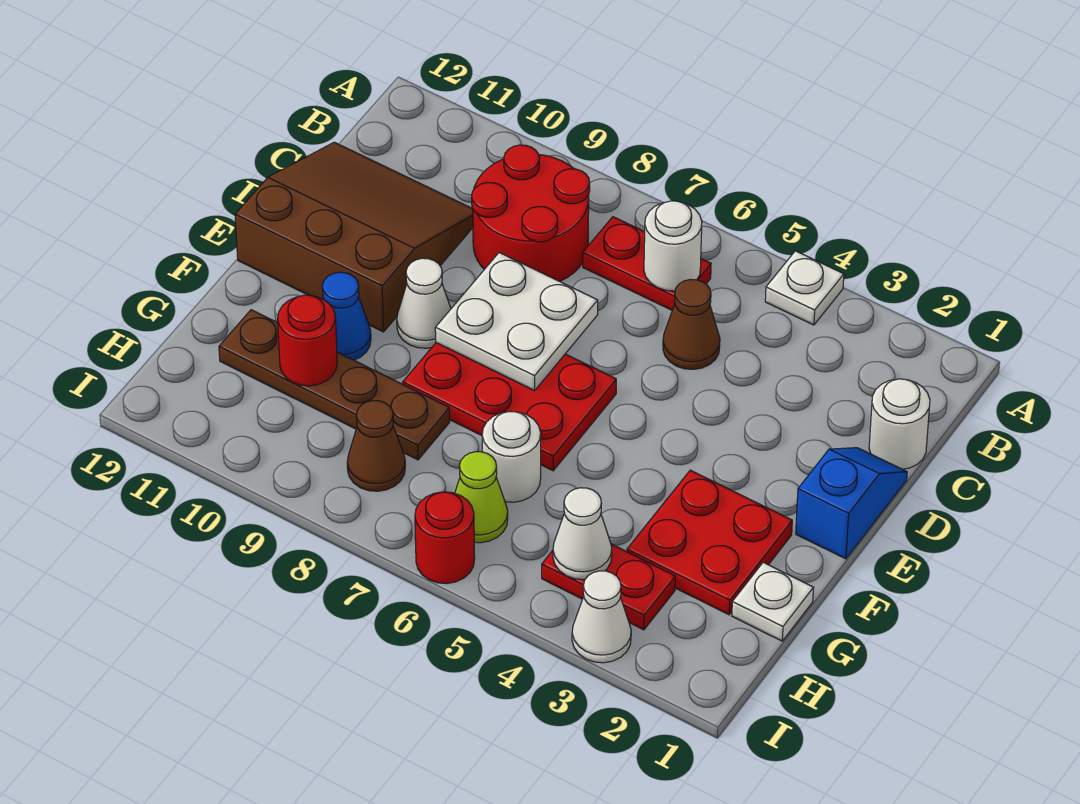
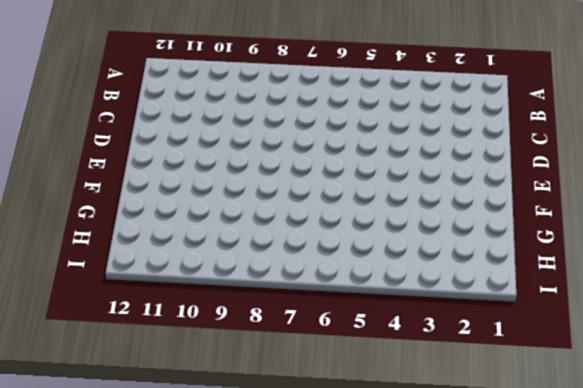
none -> white 1x1 plate [765,251,844,325]
none -> red 1x2 plate [583,217,711,310]
none -> red 2x2 round brick [472,145,590,281]

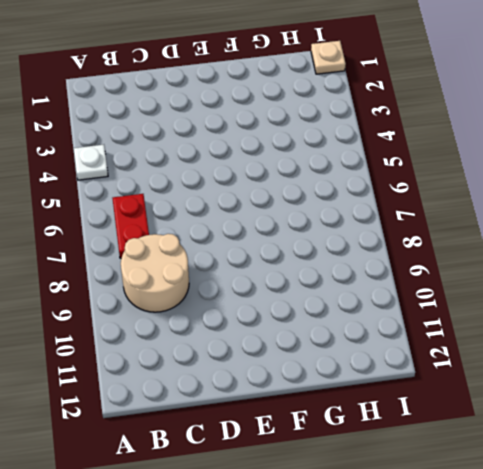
tan 2x2 round brick [121,234,189,312] -> red 2x2 round brick [472,145,590,281]
tan 1x1 plate [311,41,346,74] -> none
none -> white 1x1 round brick [869,379,930,469]
none -> brown 1x1 cone [663,279,720,369]
none -> brown 3x3 slope [235,142,473,332]

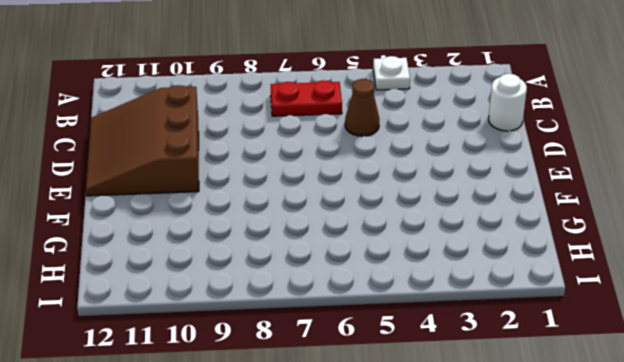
brown 3x3 slope [86,85,199,196] -> brown 3x3 slope turned to [235,142,473,332]
none -> red 2x2 round brick [472,145,590,281]
none -> blue 1x2 slope [796,448,907,559]
none -> red 2x3 plate [403,343,616,471]

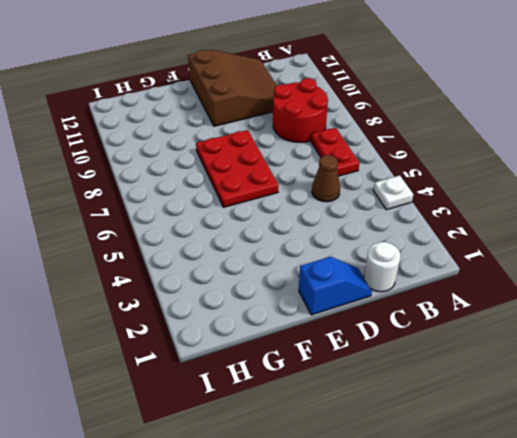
none -> white 1x1 cone [397,258,451,348]
none -> red 2x2 plate [627,470,792,615]
none -> blue 1x1 cone [322,272,371,360]

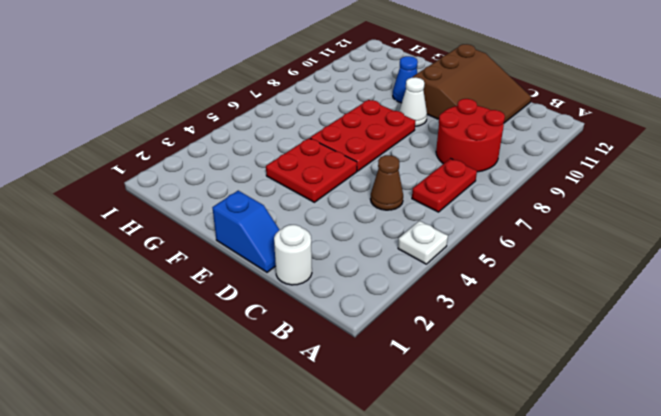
red 2x2 plate [266,138,357,202] -> red 2x2 plate moved to [627,470,792,615]
none -> white 1x1 plate [732,562,814,641]
none -> white 1x1 round brick [482,411,541,502]
none -> brown 1x4 plate [219,310,450,460]

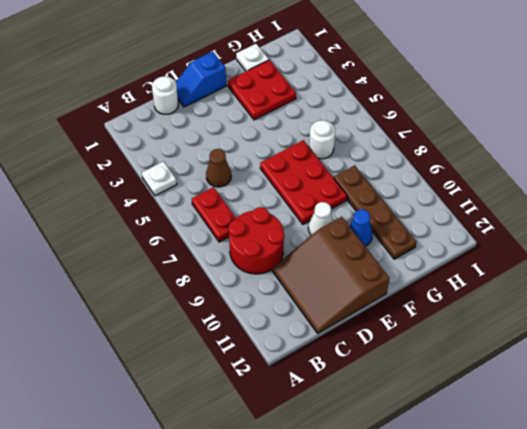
none -> red 1x2 plate [542,544,675,630]
none -> lime 1x1 cone [455,452,508,543]
none -> brown 1x1 cone [347,401,405,491]

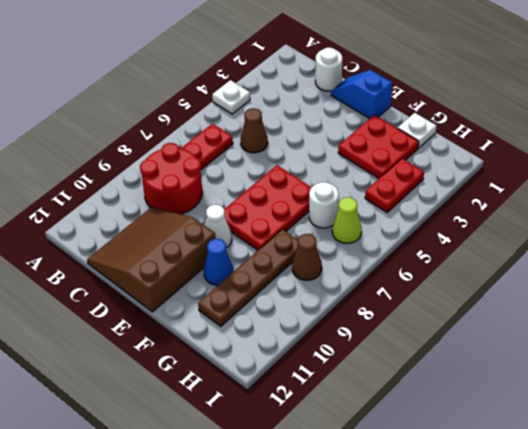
none -> white 1x1 cone [572,571,631,663]
none -> red 1x1 round brick [415,492,475,584]
none -> white 1x1 round brick [644,201,702,291]

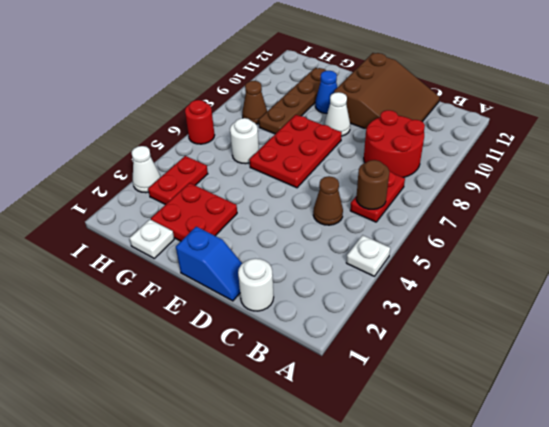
brown 1x1 round brick [356,160,389,209] -> white 1x1 round brick [644,201,702,291]
none -> lime 1x1 cone [455,452,508,543]
none -> white 2x2 plate [435,253,598,391]
none -> red 1x1 round brick [278,295,337,386]

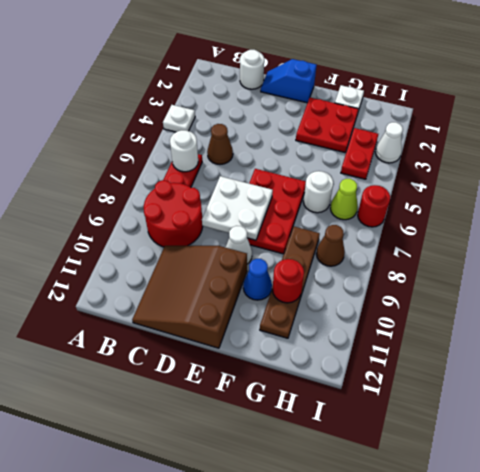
none -> white 1x1 cone [553,488,612,580]

